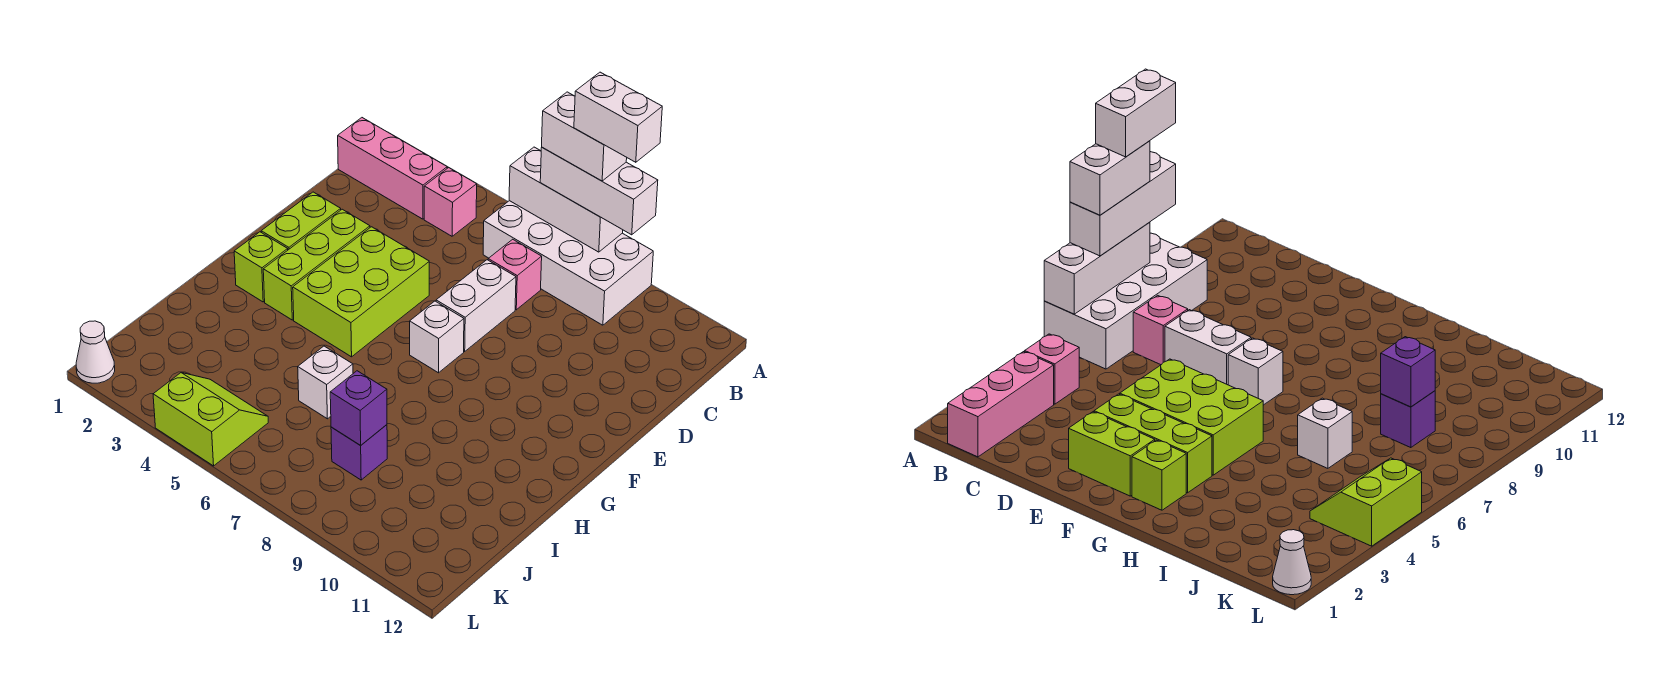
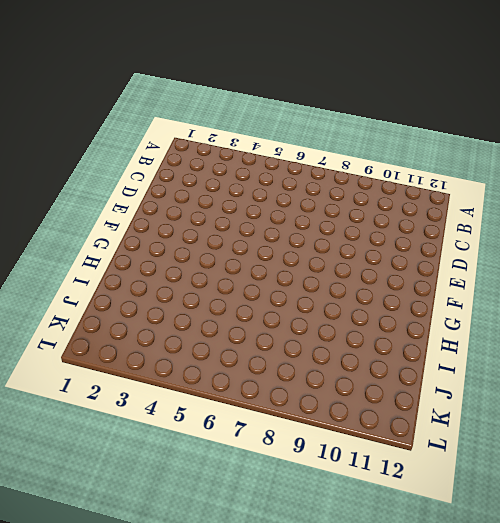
none -> white 2x4 brick [483,201,653,325]
none -> pink 1x3 brick [338,118,447,219]
none -> pink 1x1 brick [424,168,477,236]

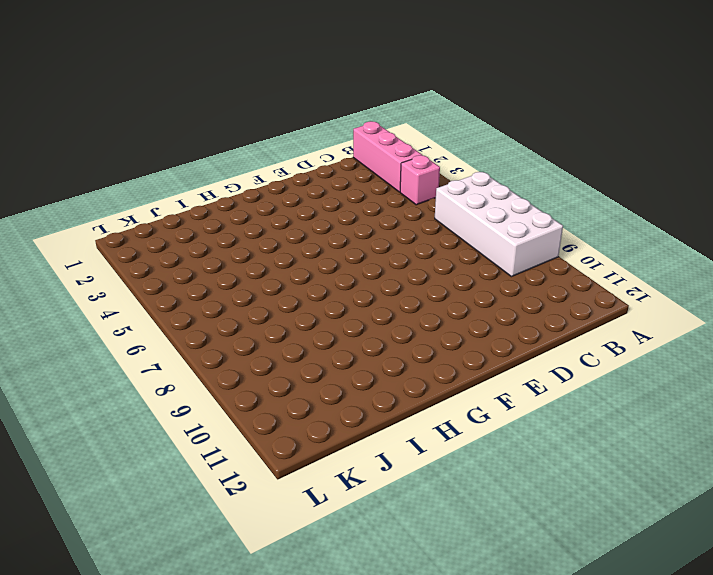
none -> pink 1x1 brick [488,239,542,310]
none -> white 1x2 brick [436,260,516,351]
none -> lime 1x2 brick [261,192,341,250]

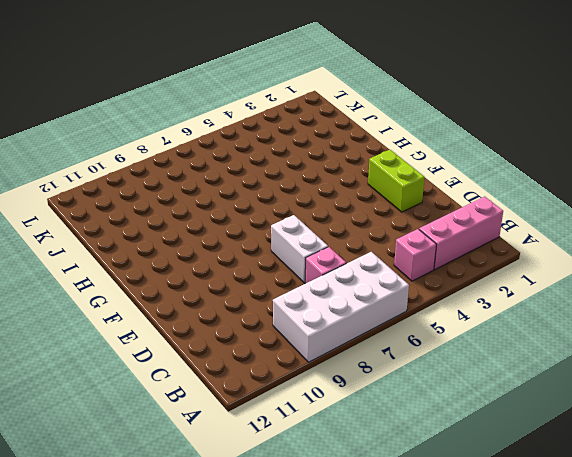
none -> lime 1x3 brick [263,209,370,320]
none -> lime 2x3 brick [293,227,429,357]
none -> white 1x1 brick [410,301,464,373]

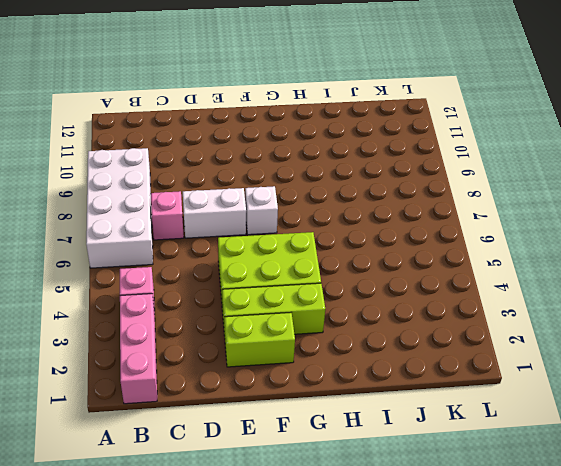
none -> lime 1x1 brick [234,232,288,302]
none -> white 1x1 brick [298,346,353,419]
none -> purple 1x1 brick [331,425,387,480]

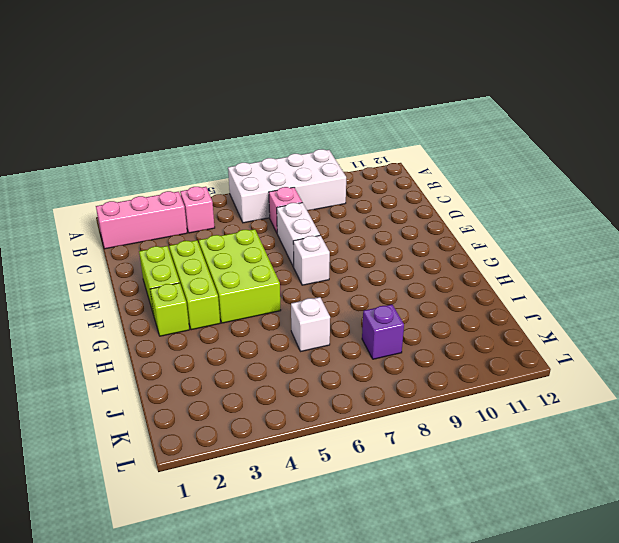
none -> lime 2x2 slope [153,373,268,466]
none -> white 1x1 cone [76,321,115,383]
none -> white 1x3 brick [509,147,623,252]

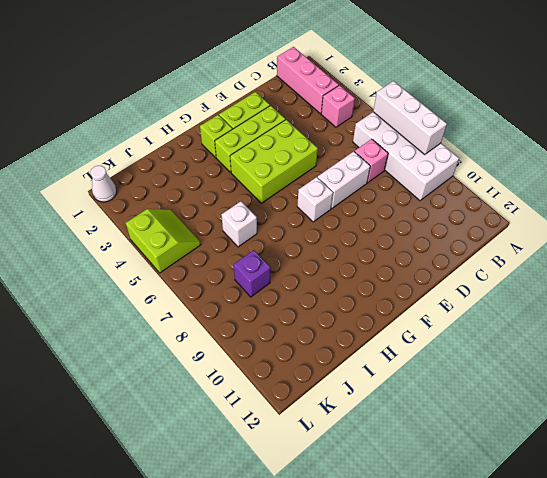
none -> purple 1x1 brick [330,371,387,445]
none -> white 1x3 brick [540,147,658,235]
none -> white 1x2 brick [542,92,627,181]

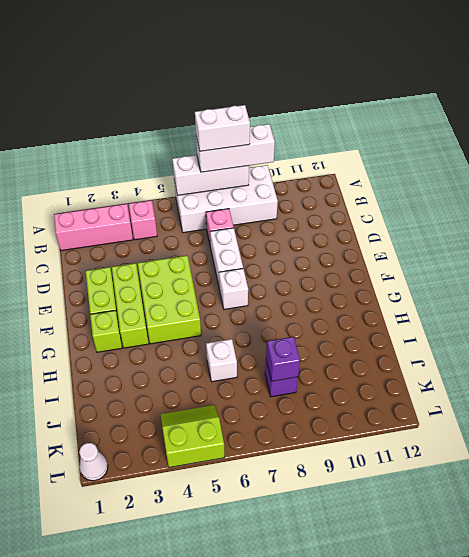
none -> white 1x2 brick [574,72,662,162]

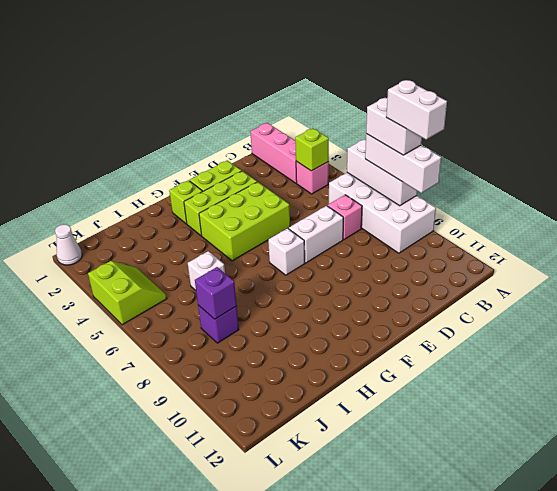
lime 1x1 brick [295,128,329,171] -> none

